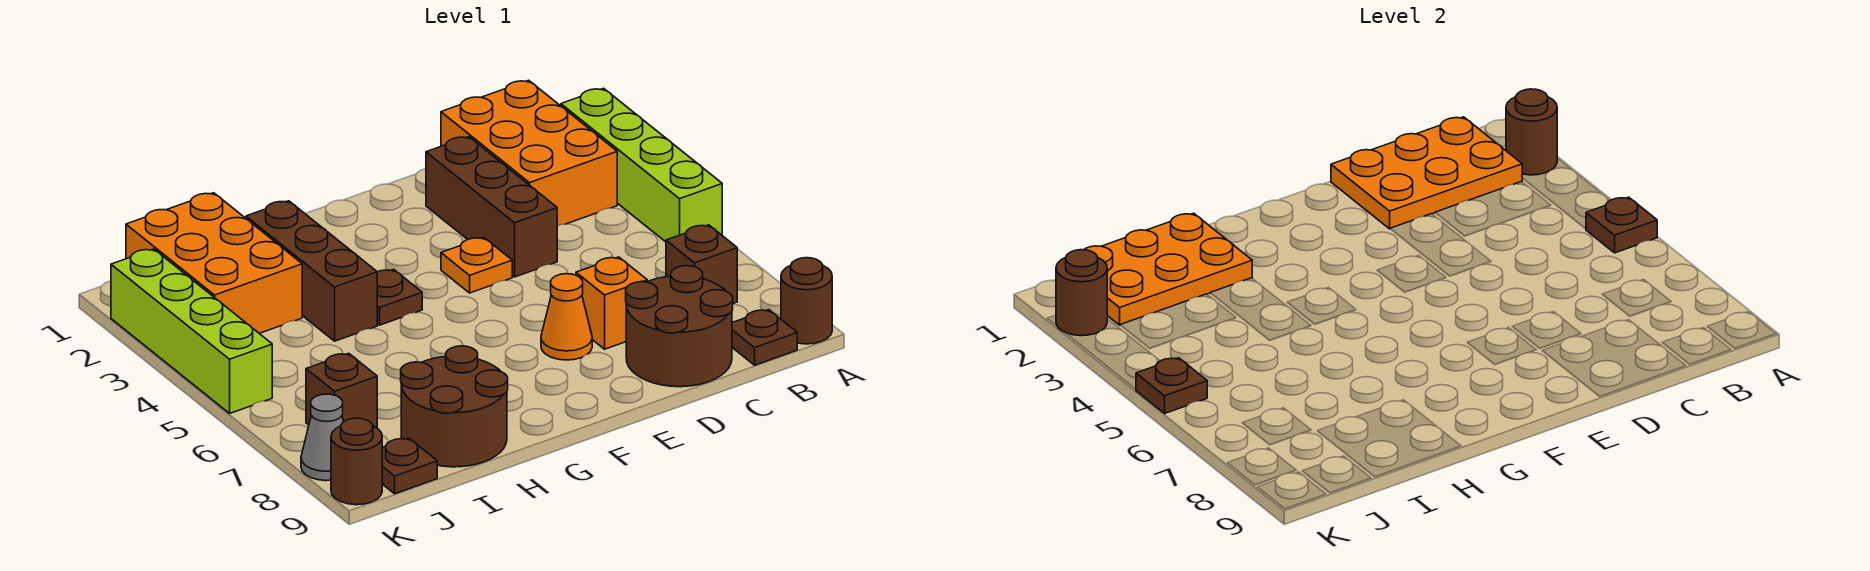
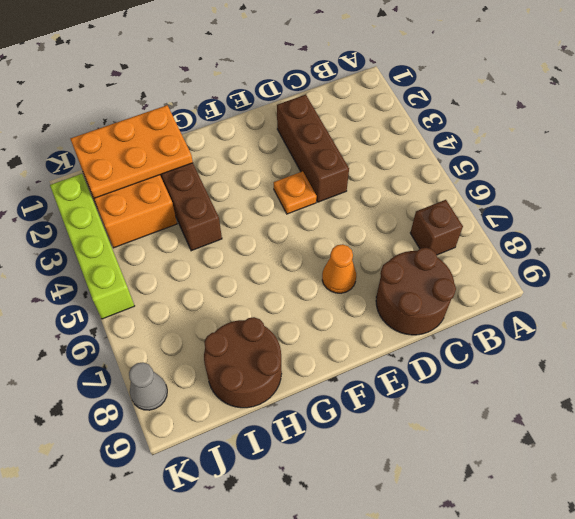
none -> lime 1x4 brick [561,88,722,242]
none -> brown 1x1 round brick [781,258,832,344]
none -> orange 2x3 brick [441,80,617,226]

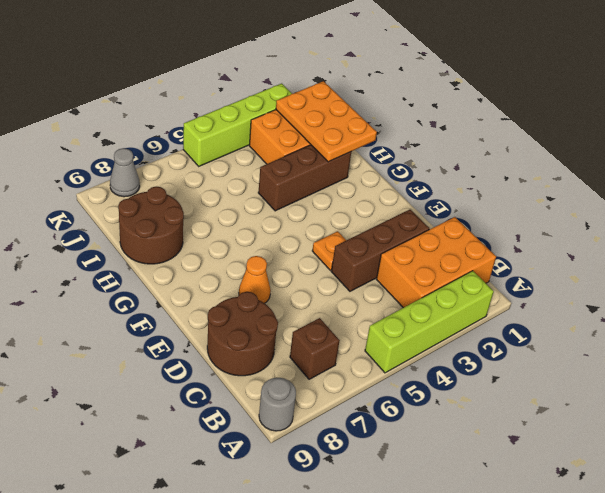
grey 1x1 round brick [259,378,296,431] -> brown 1x1 round brick [781,258,832,344]
none -> brown 1x1 plate [732,310,797,365]
none -> orange 1x1 brick [576,257,647,349]
none -> brown 1x1 plate [377,270,422,325]

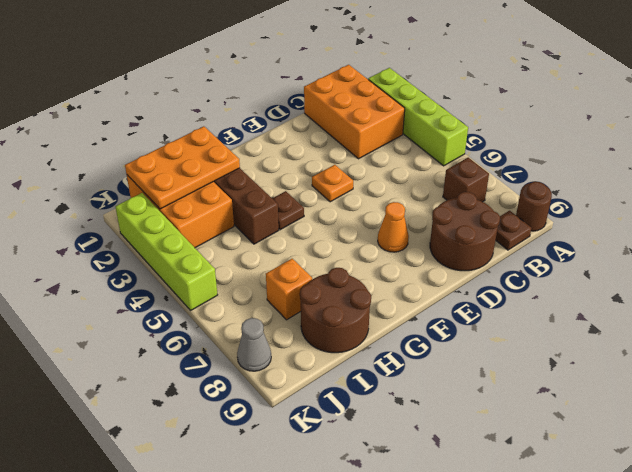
orange 1x1 brick [266,259,312,320] -> orange 1x1 brick moved to [576,257,647,349]
none -> brown 1x3 brick [426,137,557,277]
none -> brown 1x1 brick [306,353,377,428]
none -> brown 1x1 plate [382,438,437,494]

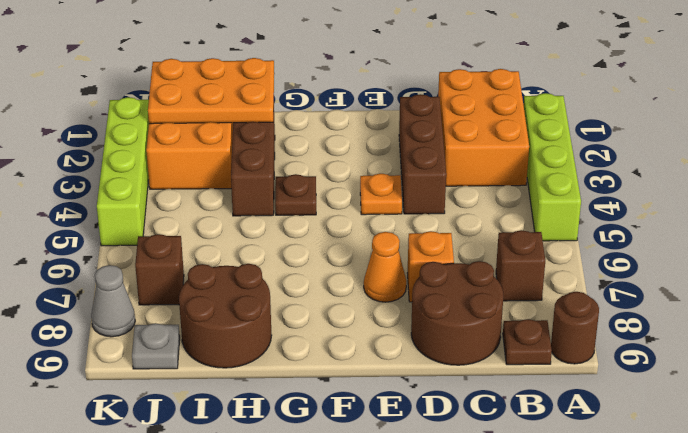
grey 1x1 plate [132,323,180,369] -> brown 1x1 plate [382,438,437,494]
none -> brown 1x1 round brick [331,418,382,505]
none -> brown 1x1 round brick [1506,89,1557,175]
none -> brown 1x1 plate [1586,197,1657,253]

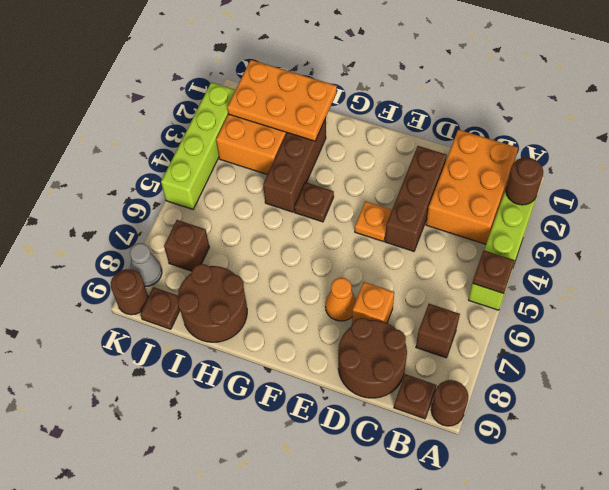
none -> orange 2x3 plate [1331,117,1522,229]
none -> brown 1x1 round brick [1056,250,1107,336]
none -> brown 1x1 plate [1136,358,1207,413]

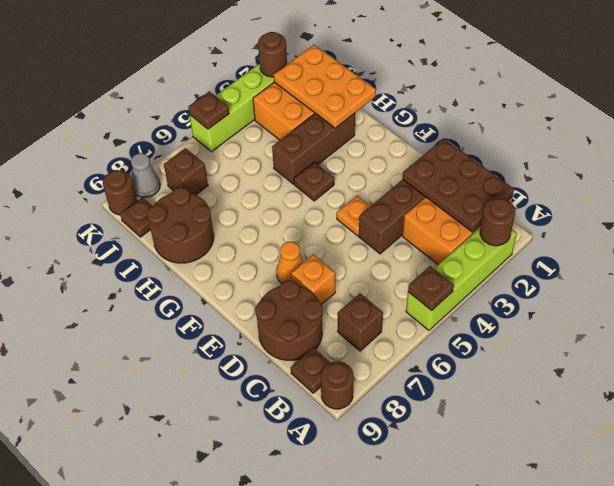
brown 2x3 plate [403,138,514,232] -> orange 2x3 plate [1331,117,1522,229]

